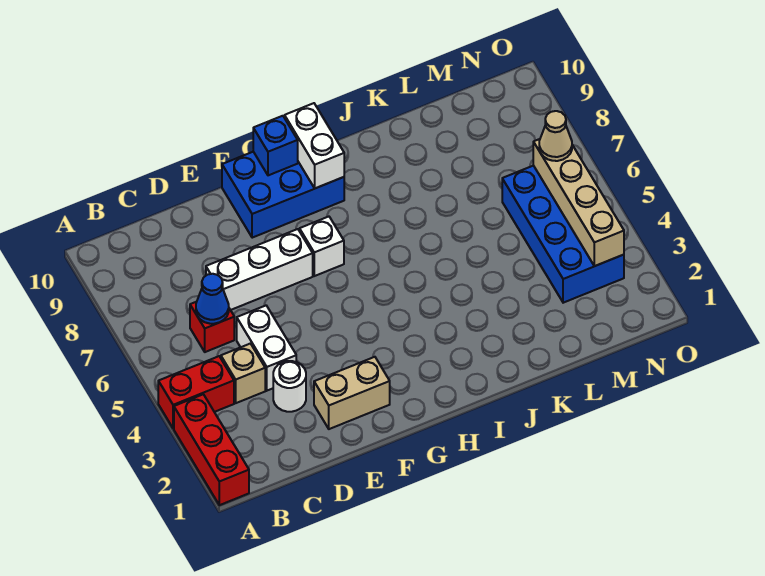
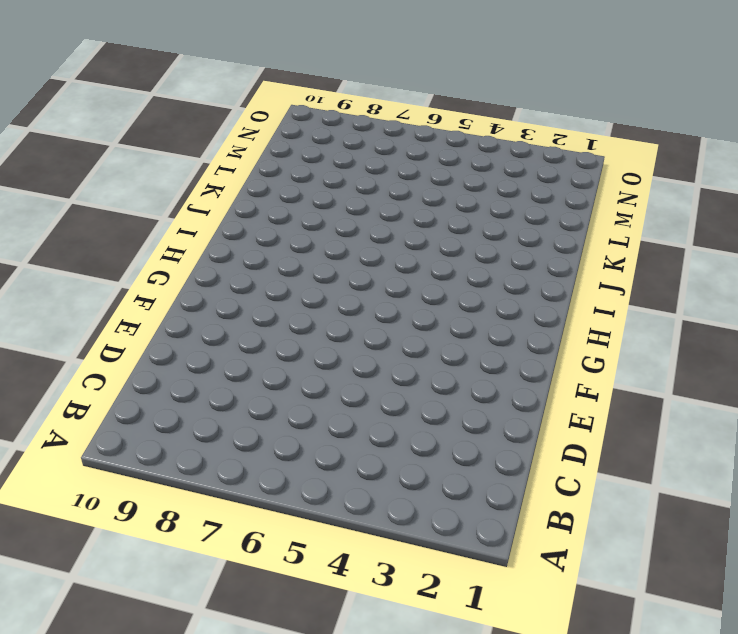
none -> red 1x3 brick [174,394,249,505]
none -> red 1x2 brick [158,356,234,429]
none -> tan 1x1 brick [221,344,265,403]

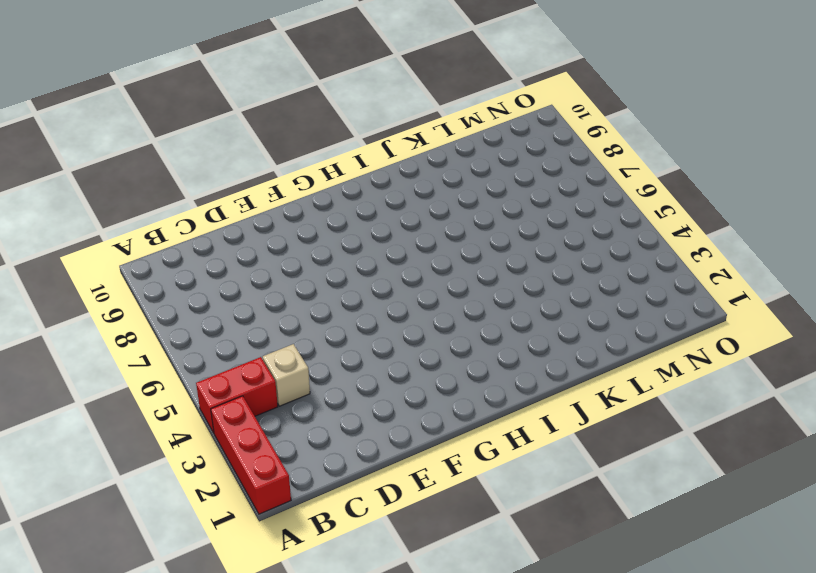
none -> red 1x1 brick [190,302,234,352]
none -> white 1x1 round brick [273,361,306,412]
none -> white 1x2 brick [237,306,296,391]

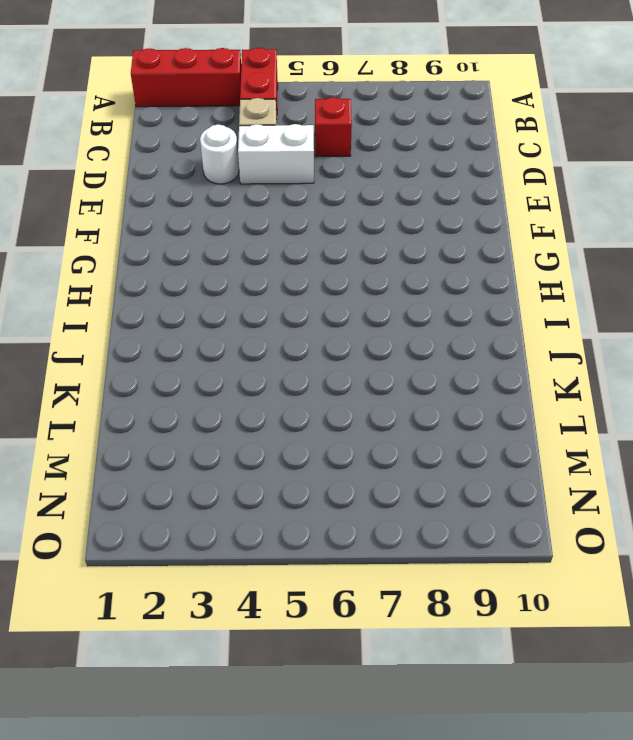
none -> white 1x3 brick [206,229,313,310]
none -> tan 1x2 brick [314,357,390,429]
none -> blue 2x3 brick [222,152,344,238]

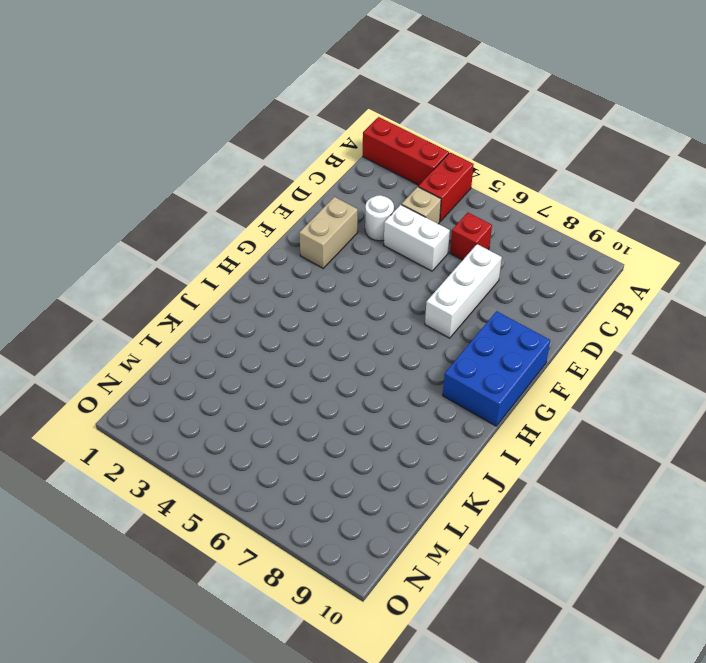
none -> white 1x1 brick [300,217,344,276]
none -> blue 2x4 brick [502,166,624,303]
none -> blue 1x1 cone [196,274,229,324]

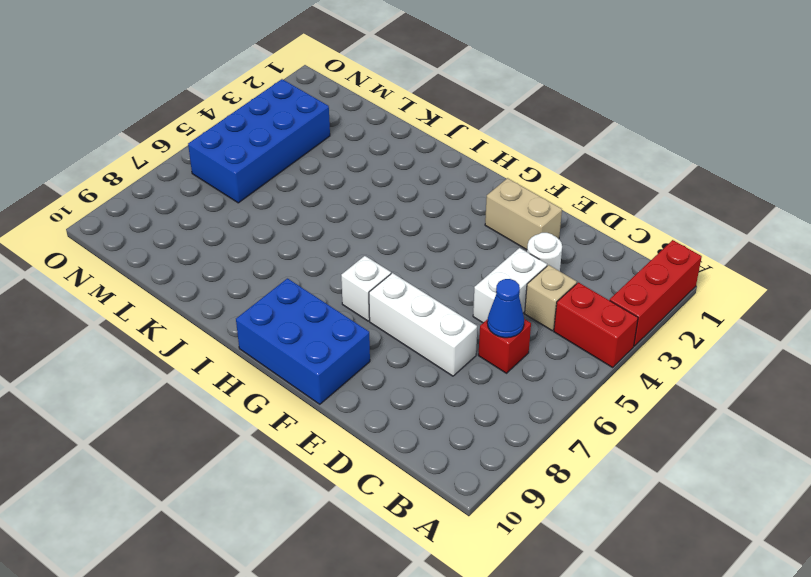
none -> blue 1x1 brick [253,116,298,175]
none -> white 1x2 brick [285,103,344,188]
none -> tan 1x4 brick [533,139,624,266]

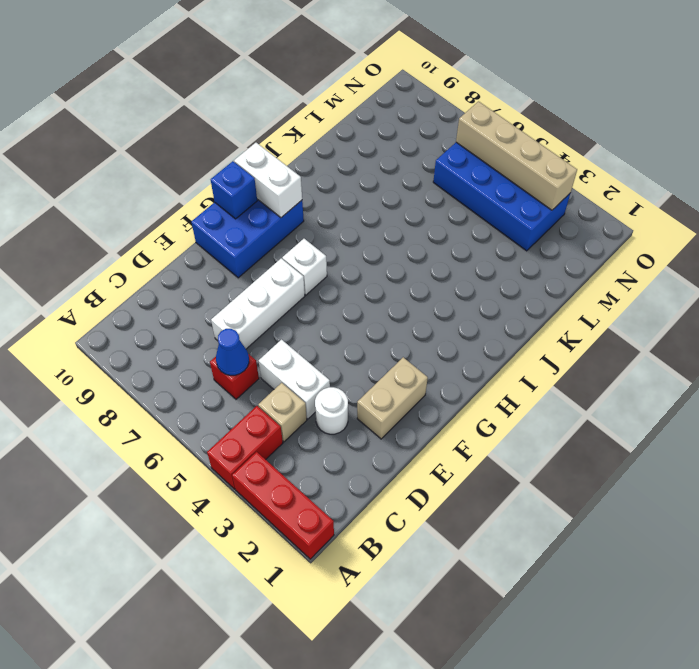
none -> tan 1x1 cone [539,111,572,161]

